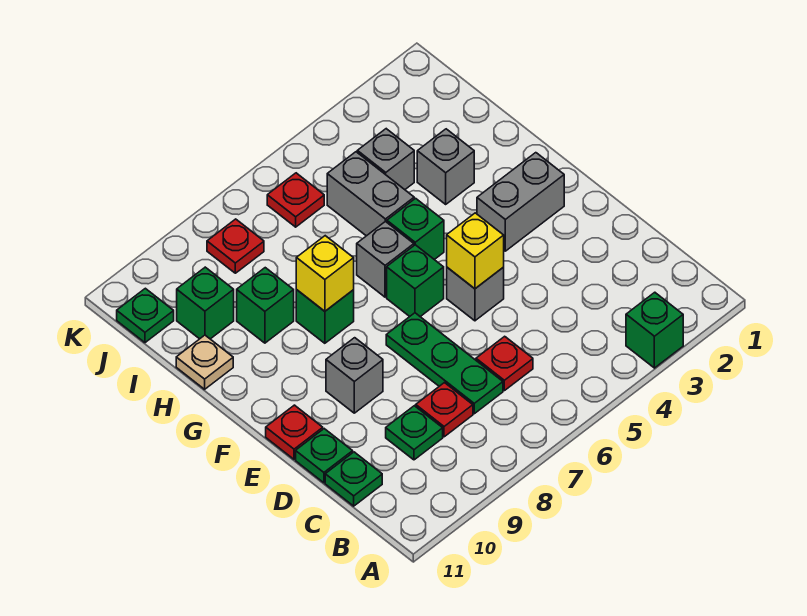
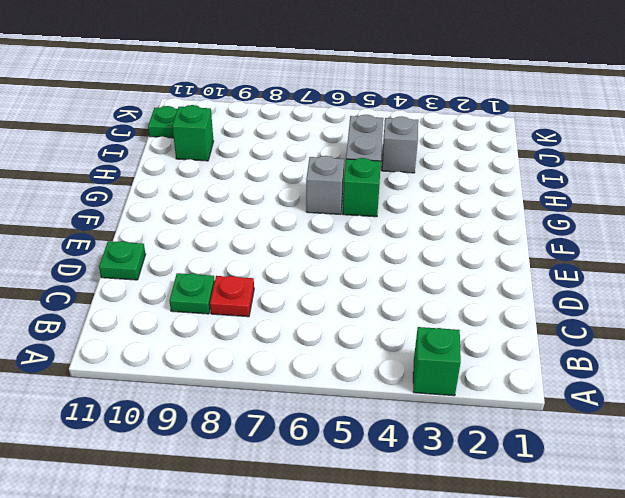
none -> red 1x1 plate [476,336,533,391]
none -> green 1x3 plate [386,313,503,414]
none -> green 1x1 plate [325,452,382,506]

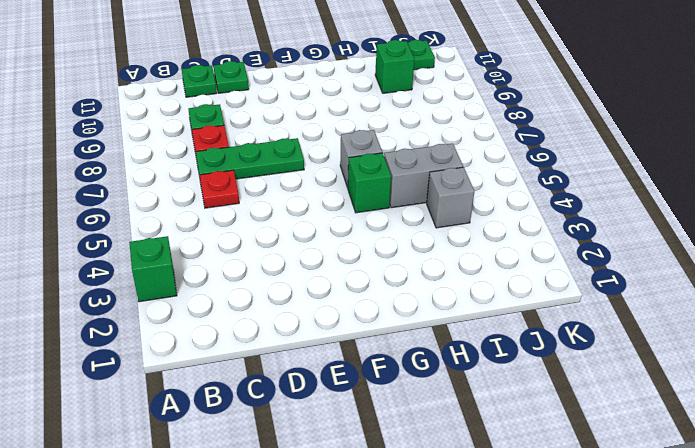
none -> grey 1x1 brick [447,267,504,321]
none -> grey 1x1 brick [326,338,383,413]
none -> red 1x1 plate [266,405,323,459]

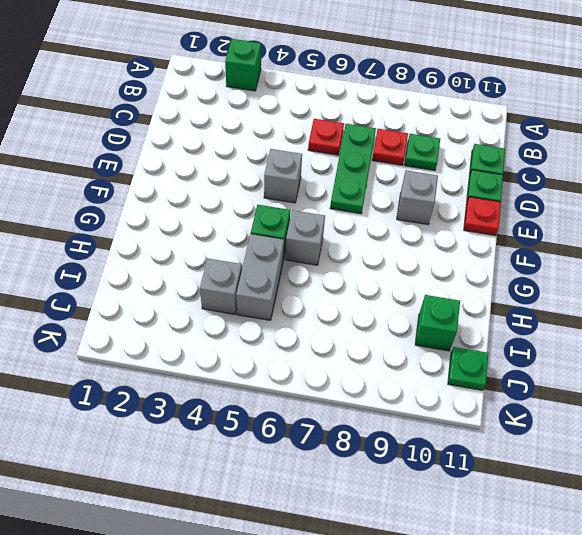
none -> grey 1x2 brick [477,153,564,251]
none -> green 1x1 brick [387,245,444,317]
none -> green 1x1 brick [296,290,354,343]

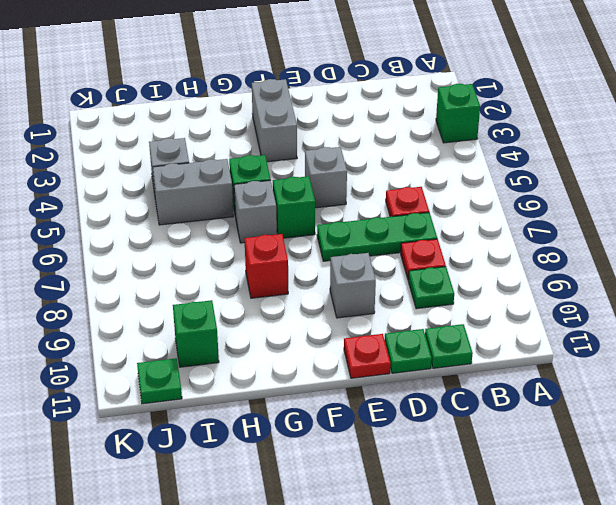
red 1x1 brick [245,234,288,298] -> green 1x1 brick [296,290,354,343]
none -> grey 1x1 brick [417,129,474,204]
none -> green 1x1 brick [237,268,294,343]
none -> tan 1x1 plate [176,335,233,389]

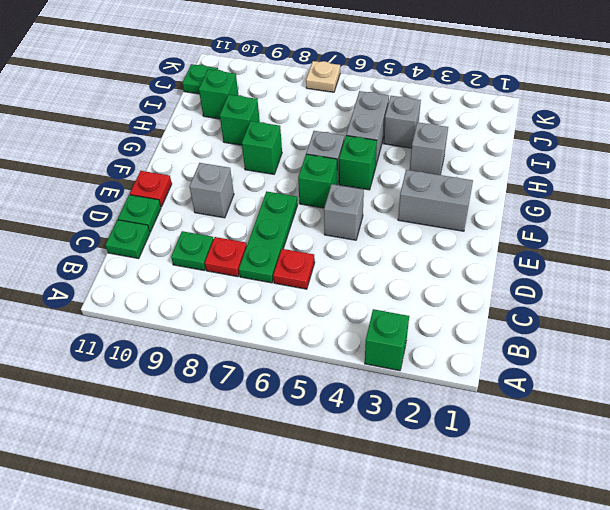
tan 1x1 plate [306,61,340,92] -> tan 1x1 plate moved to [176,335,233,389]
none -> red 1x1 plate [267,173,324,227]
none -> red 1x1 plate [207,219,264,273]
none -> yellow 1x1 brick [447,213,504,289]

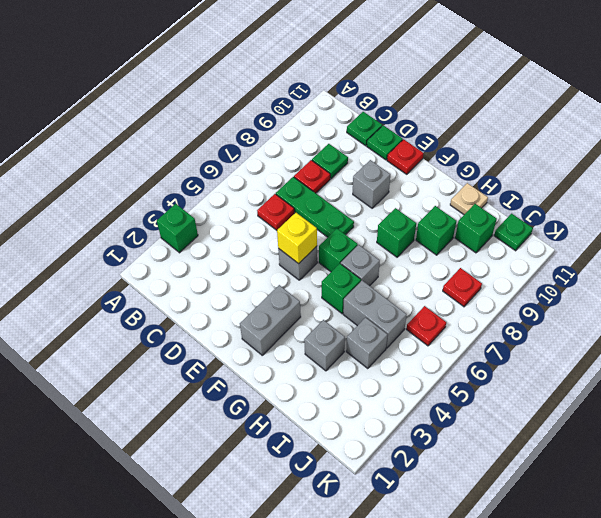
none -> yellow 1x1 brick [296,236,354,311]

